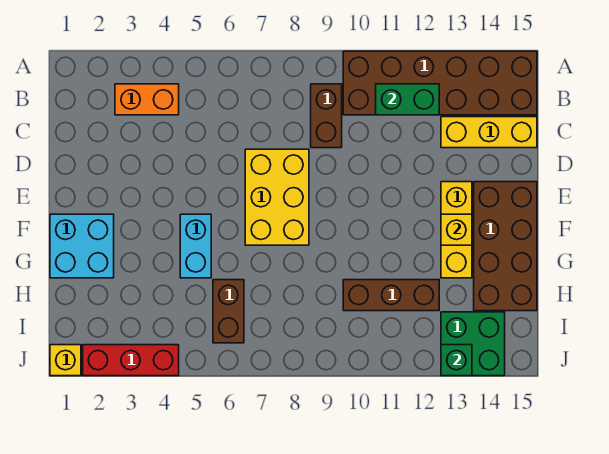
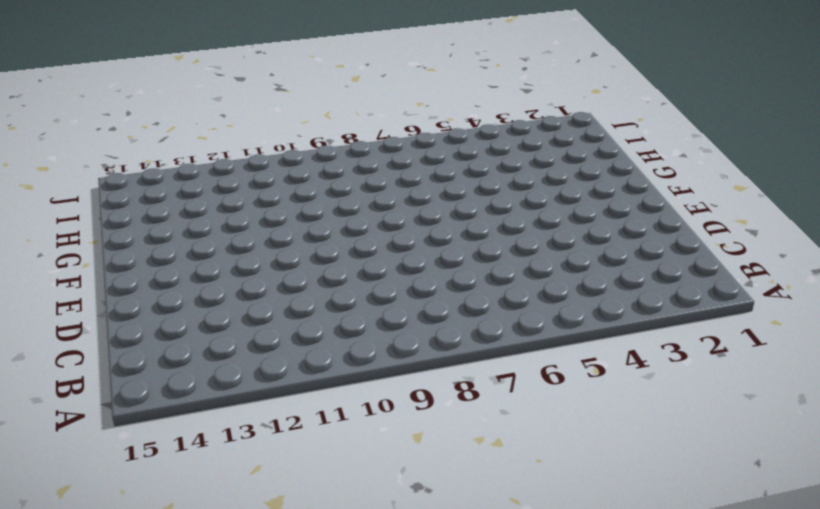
none -> brown 2x6 brick [343,51,537,115]
none -> orange 1x2 brick [115,84,179,115]
none -> brown 1x2 brick [311,84,342,148]

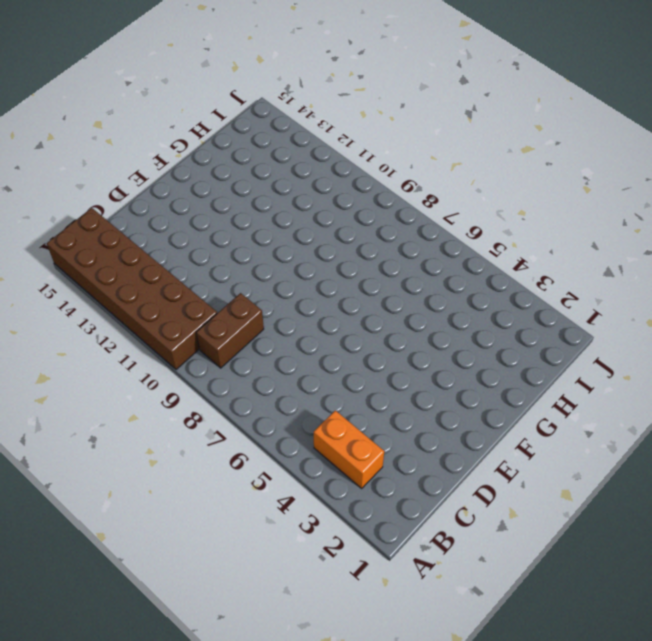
none -> yellow 1x3 brick [441,117,537,148]
none -> yellow 2x3 brick [245,149,309,245]
none -> yellow 1x3 brick [441,182,472,278]

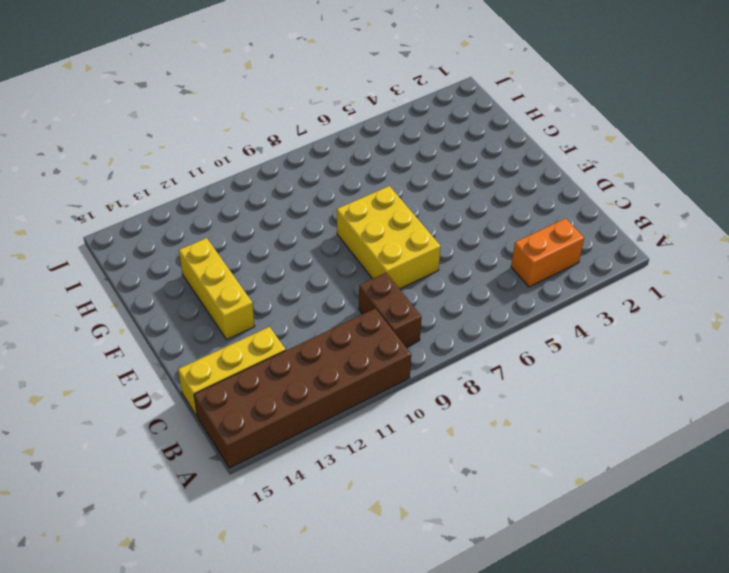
none -> brown 2x4 brick [474,182,537,311]
none -> cyan 2x2 brick [50,214,114,278]
none -> cyan 1x2 brick [180,214,211,278]

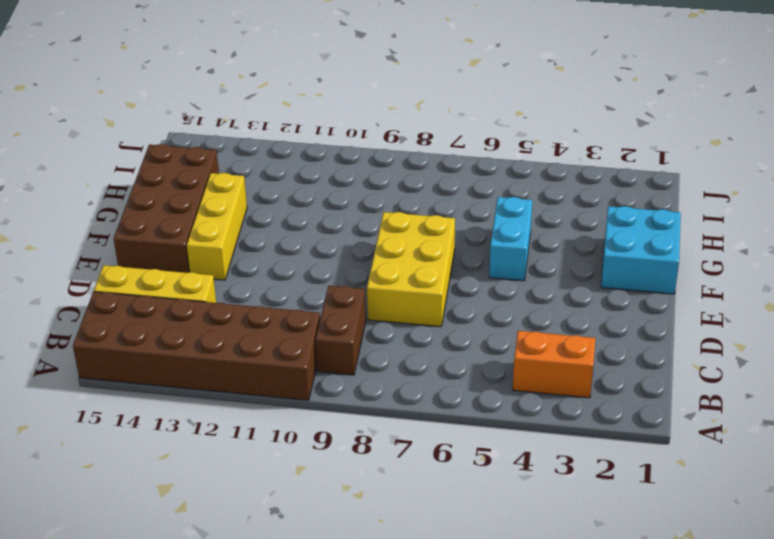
none -> brown 1x2 brick [213,280,244,343]
none -> brown 1x3 brick [343,280,439,311]
none -> green 2x2 brick [441,312,505,376]

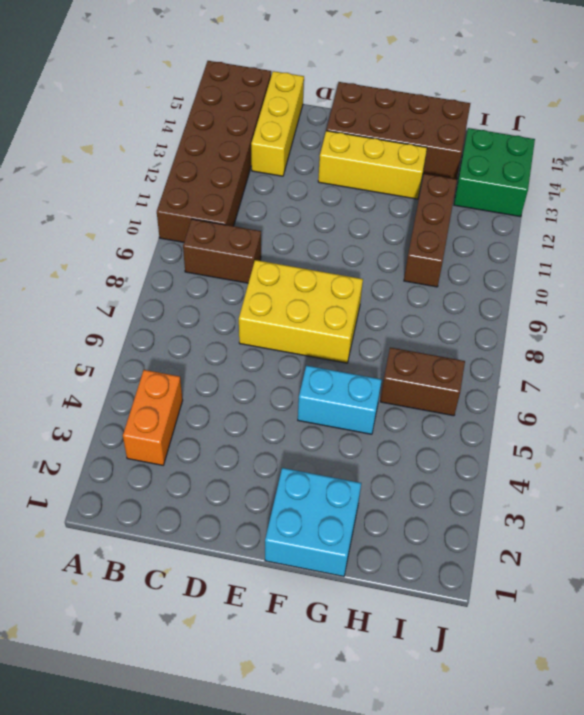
none -> yellow 1x1 brick [50,345,81,376]
none -> red 1x3 brick [83,345,179,376]
none -> green 1x2 brick [376,84,439,115]

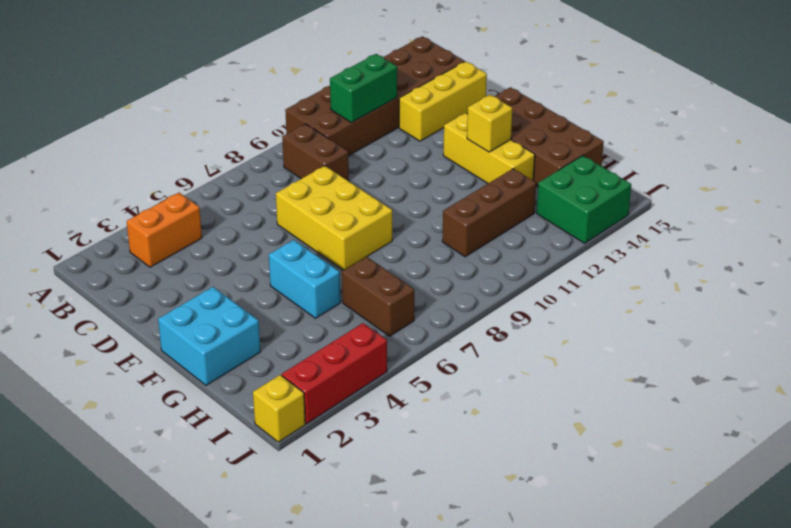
none -> green 1x1 brick [441,345,472,376]

